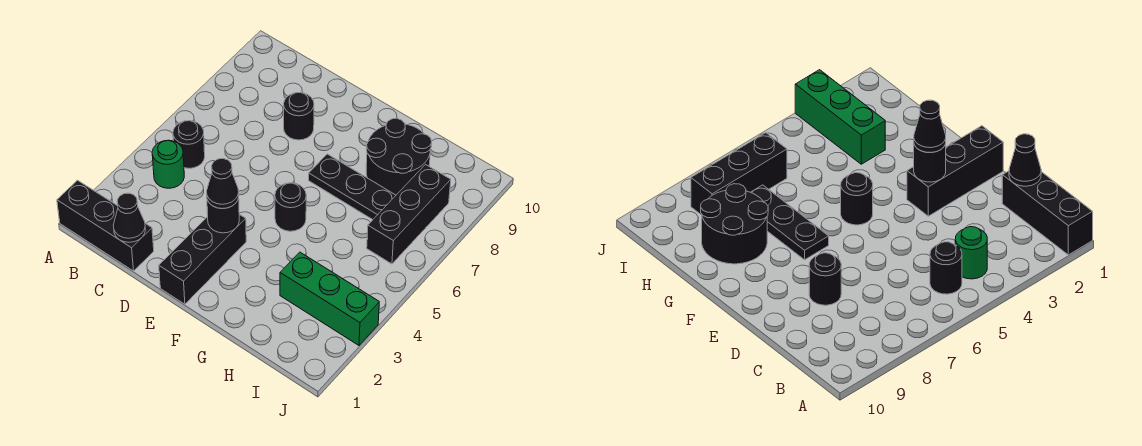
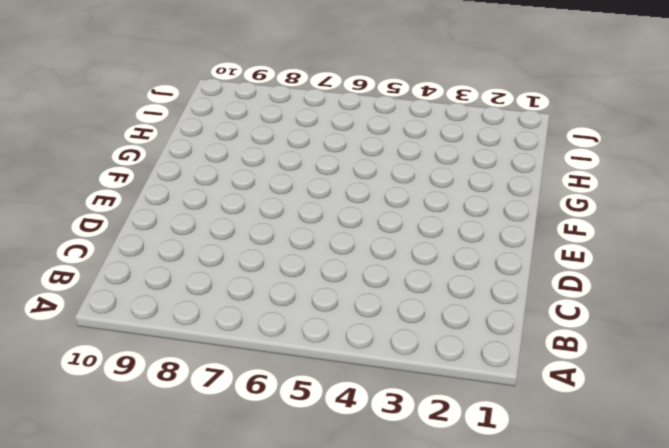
none -> black 1x3 brick [57,180,154,271]
none -> green 1x1 round brick [152,140,184,188]
none -> black 1x1 round brick [173,121,205,168]

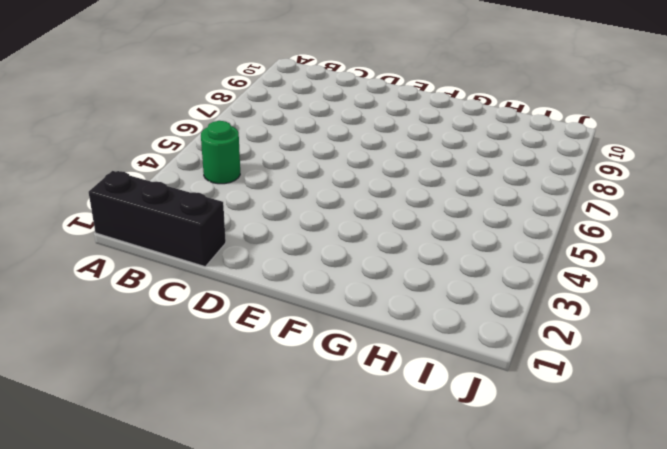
none -> black 1x1 round brick [173,121,205,168]
none -> black 1x1 round brick [284,93,314,140]
none -> black 1x3 brick [159,214,246,304]

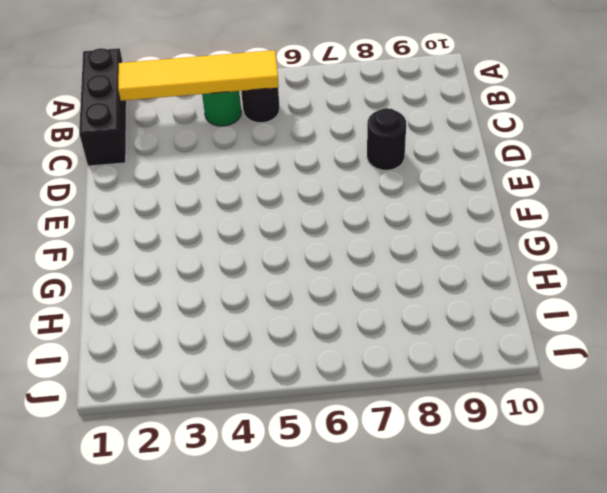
yellow 1x4 tile [118,50,279,101] -> none
none -> black 1x3 brick [159,214,246,304]
none -> black 1x1 round brick [275,183,306,231]
none -> black 1x3 plate [309,154,396,220]

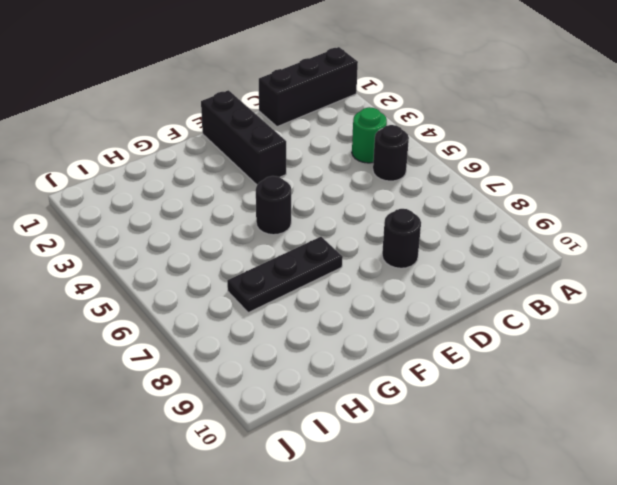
none -> black 2x2 round brick [366,118,432,195]
none -> green 1x3 brick [280,252,379,345]
none -> black 1x3 brick [367,165,451,264]

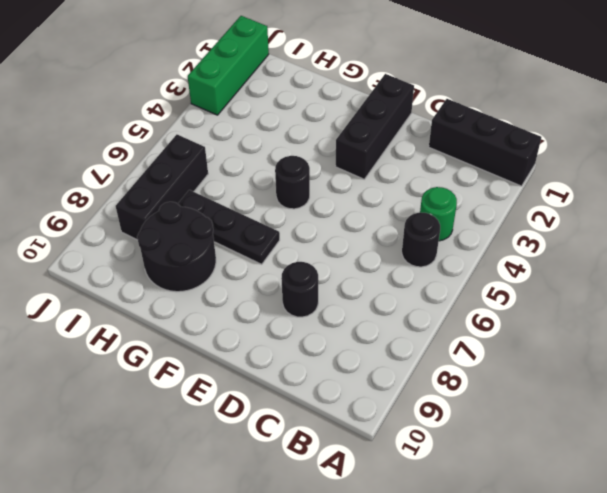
green 1x3 brick [188,16,269,115] -> green 1x3 brick turned to [280,252,379,345]
none -> black 1x1 cone [113,193,145,242]
none -> black 1x1 round brick [207,198,239,233]
none -> black 1x1 cone [207,159,239,209]

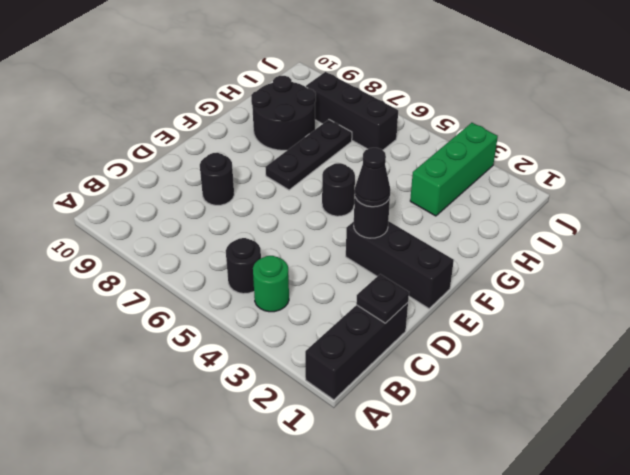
black 1x1 plate [356,274,409,323] -> black 1x1 cone [113,193,145,242]

